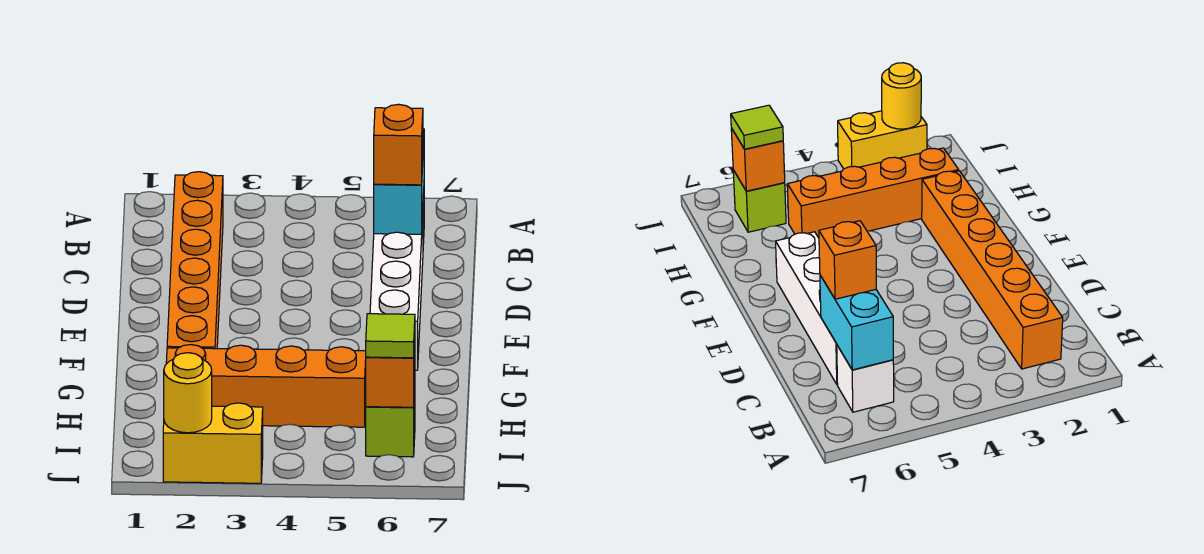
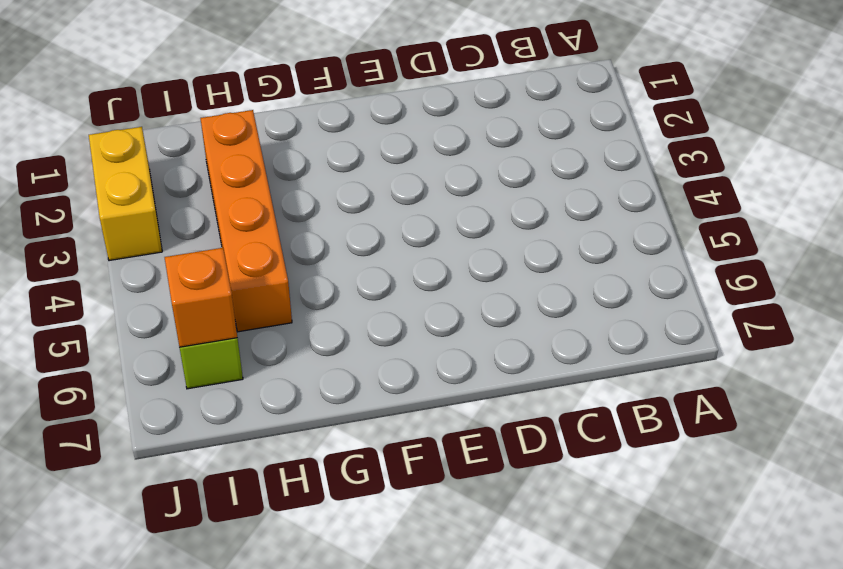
none -> orange 1x6 brick [167,172,223,349]
none -> white 1x1 brick [837,345,894,412]

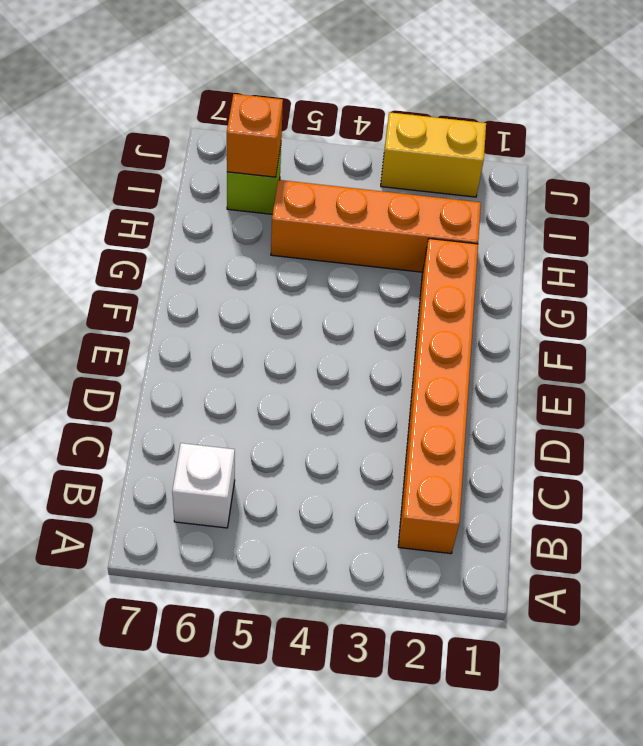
none -> white 1x4 brick [370,216,423,370]
none -> cyan 1x2 brick [374,129,424,234]

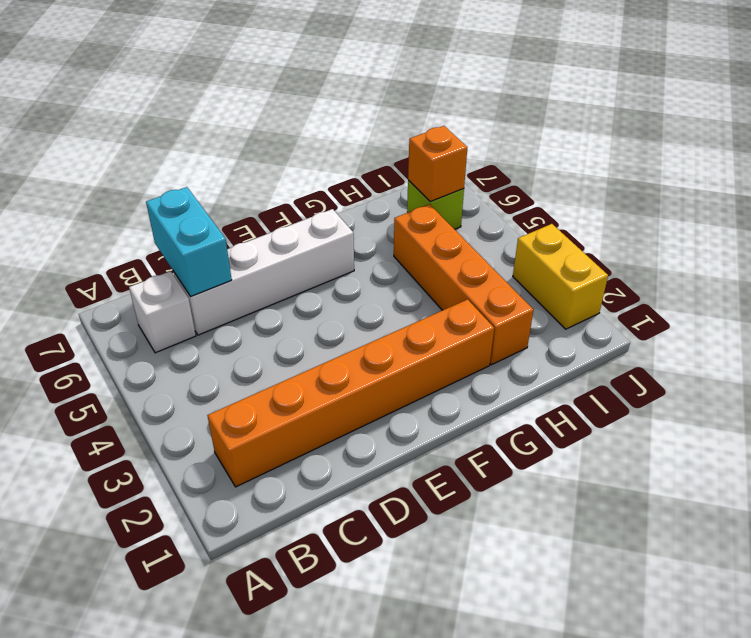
cyan 1x2 brick [146,187,232,297] -> cyan 1x2 brick turned to [374,129,424,234]
none -> yellow 1x1 round brick [164,353,212,433]
none -> orange 1x1 brick [374,104,423,185]

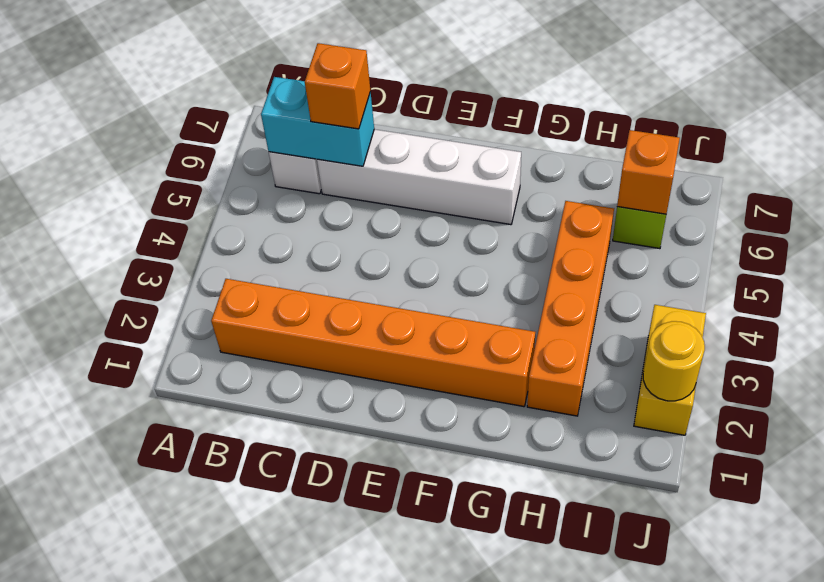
none -> lime 1x1 tile [366,314,415,358]

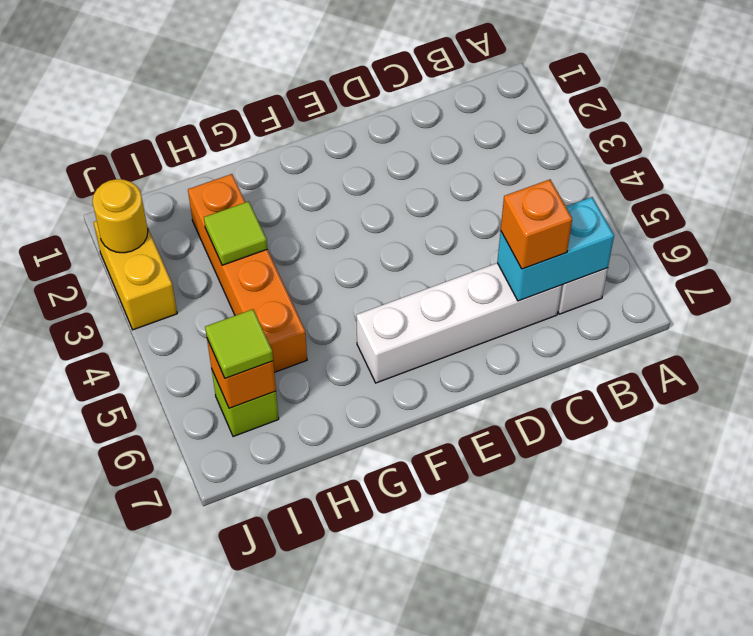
lime 1x1 tile [204,201,267,265] -> none
none -> orange 1x6 brick [167,172,223,349]

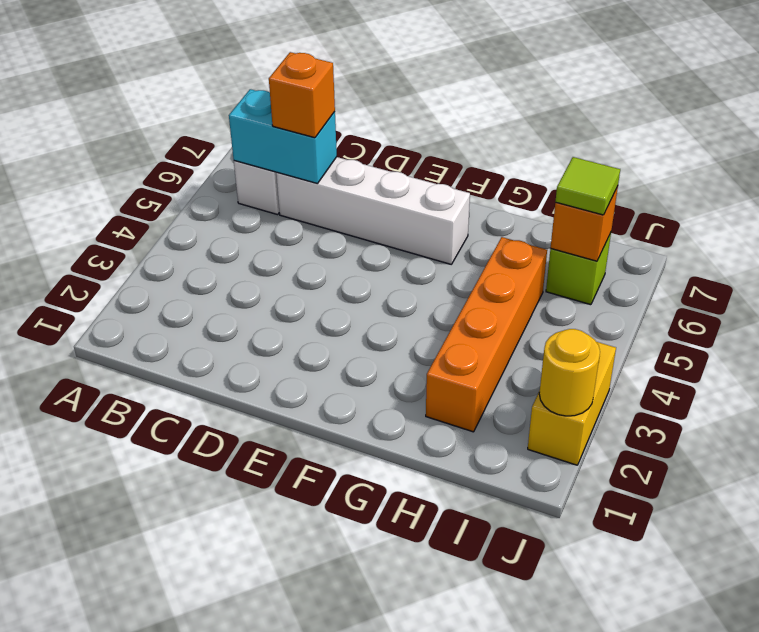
none -> orange 1x6 brick [167,172,223,349]

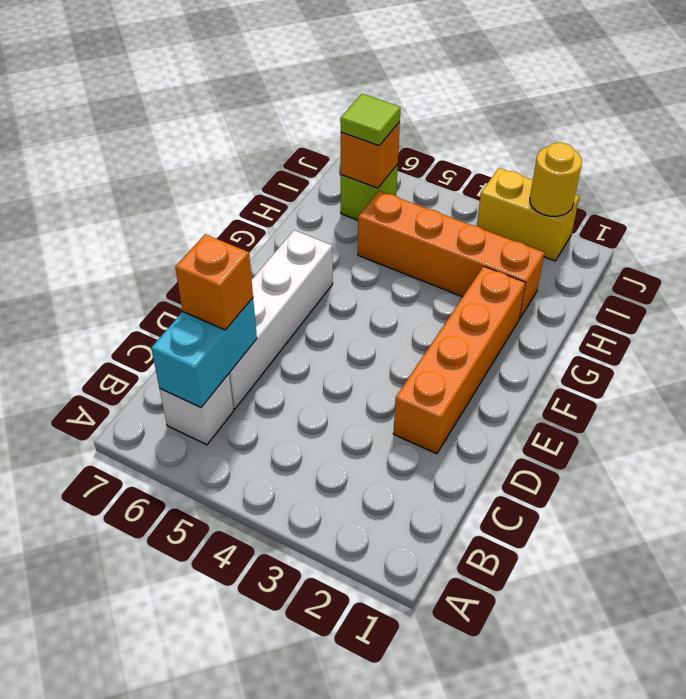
orange 1x4 brick [393,266,525,454] -> orange 1x6 brick [167,172,223,349]

